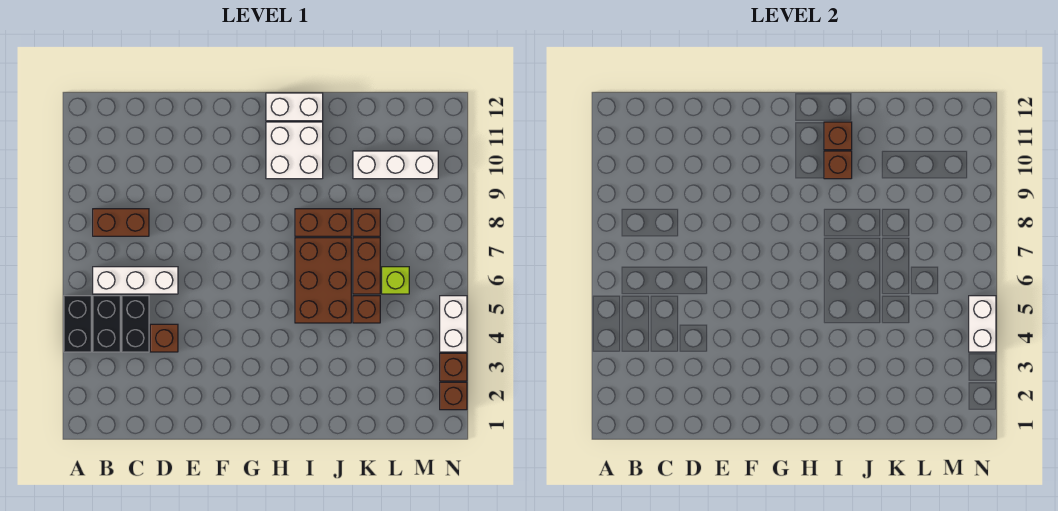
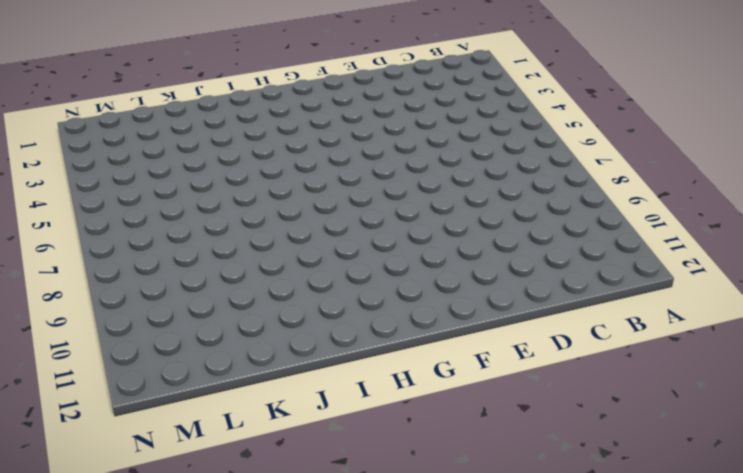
none -> black 1x2 brick [64,296,91,352]
none -> black 1x2 brick [93,296,120,352]
none -> white 1x3 brick [93,267,178,294]

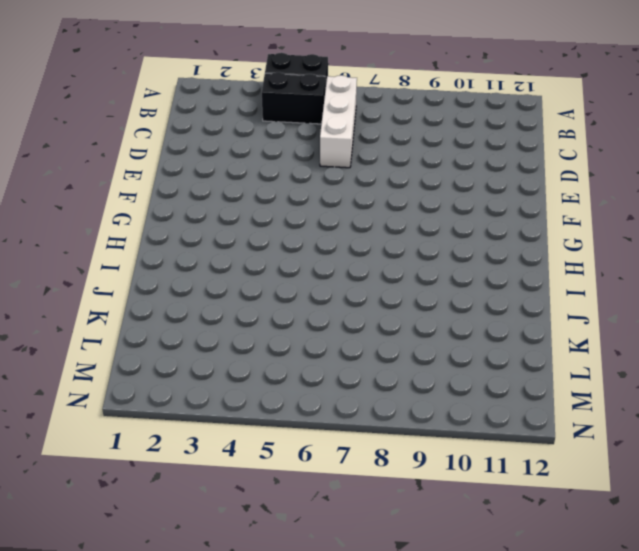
none -> brown 1x2 brick [93,209,149,236]
none -> black 1x2 brick [122,296,149,352]
none -> brown 1x1 brick [150,324,178,352]

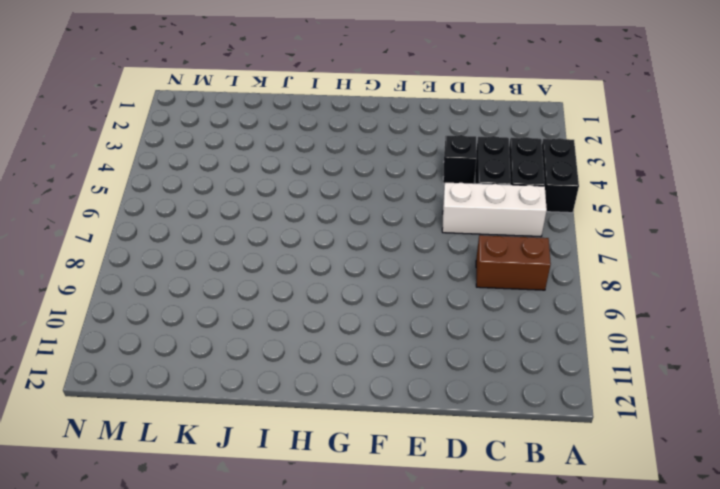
black 1x1 brick [443,135,477,184] -> brown 1x1 brick [150,324,178,352]
none -> white 2x2 brick [266,122,323,179]
none -> white 1x2 brick [266,93,323,121]
none -> brown 2x3 brick [295,238,351,323]

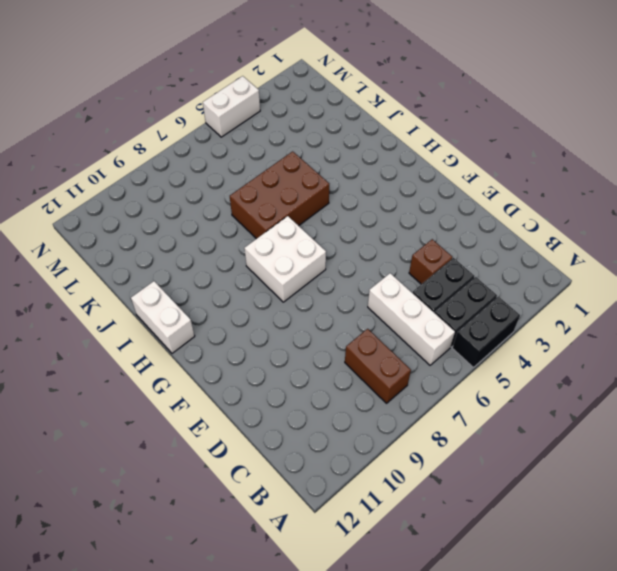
white 2x2 brick [244,216,326,302] -> white 2x2 brick moved to [266,122,323,179]
none -> brown 1x2 brick [295,209,351,236]
none -> brown 1x1 brick [353,296,380,323]
none -> brown 1x2 brick [353,238,380,294]

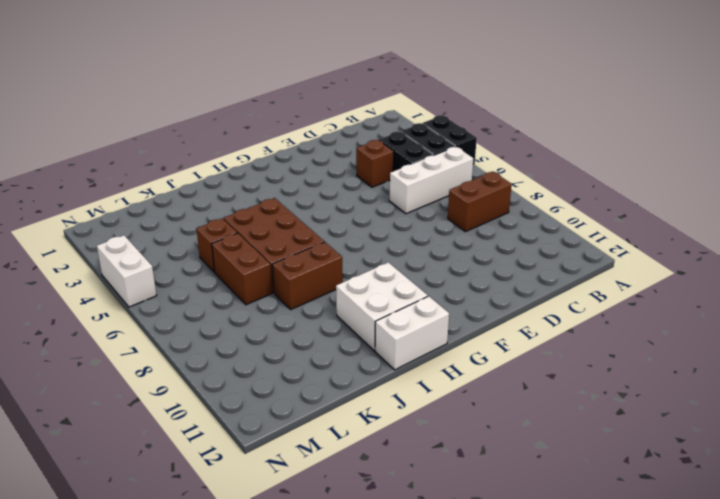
none -> brown 1x1 brick [353,209,380,236]
none -> white 1x3 brick [353,151,438,179]
none -> lime 1x1 brick [382,267,409,294]

